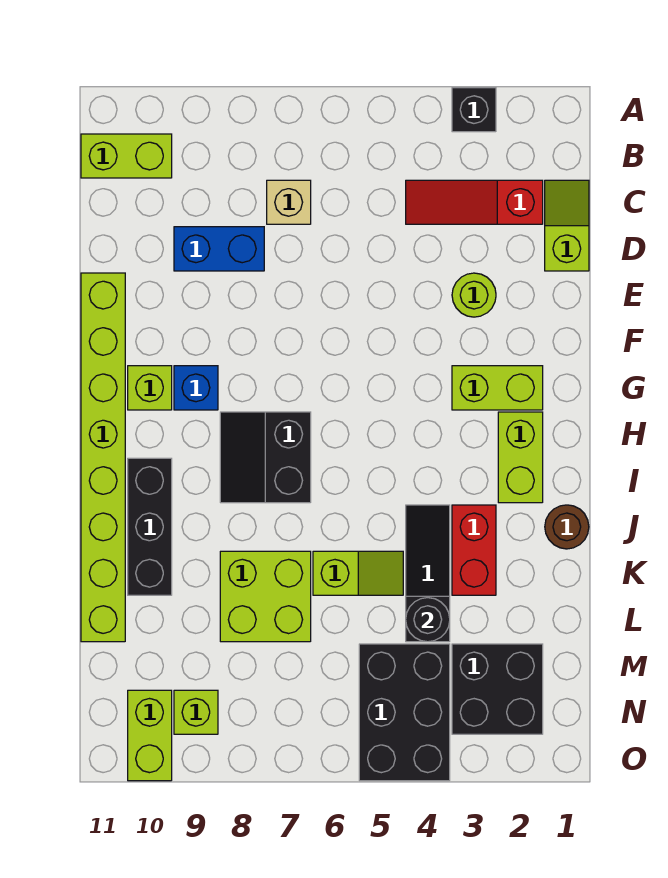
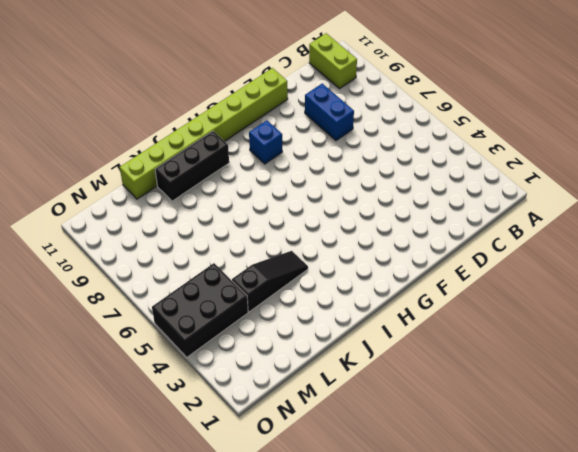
none -> black 1x1 brick [452,88,496,132]
none -> lime 1x2 slope [545,180,589,271]
none -> red 1x3 slope [406,180,543,224]

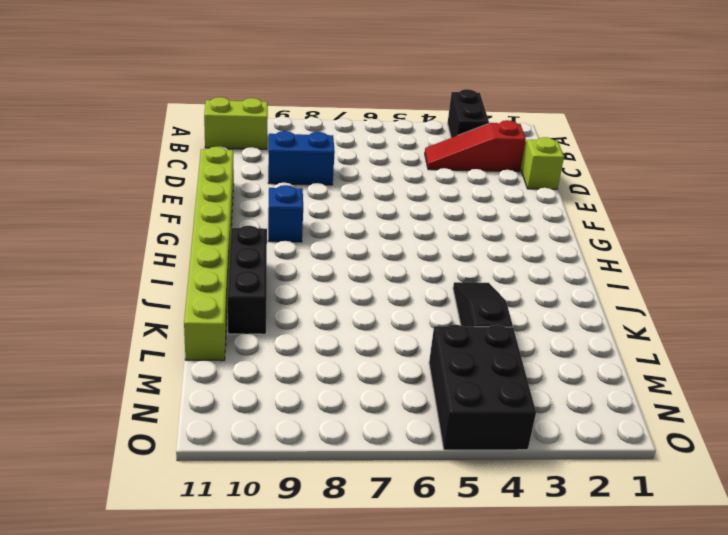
black 1x2 brick [448,89,489,138] -> black 1x1 brick [452,88,496,132]
none -> tan 1x1 brick [267,180,311,224]
none -> lime 1x1 round brick [452,273,496,317]
none -> lime 1x2 brick [452,366,543,410]

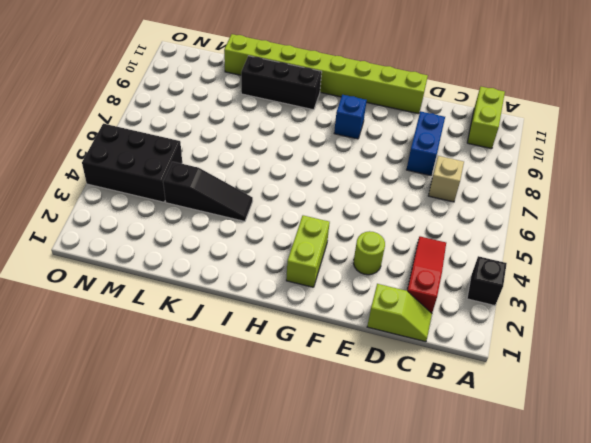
none -> lime 1x1 brick [128,366,172,410]
none -> lime 1x2 brick [498,412,543,503]
none -> black 2x2 slope [220,412,311,503]

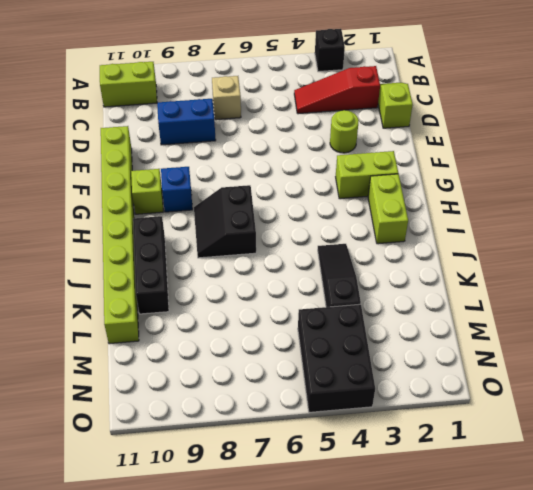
none -> brown 1x1 round brick [545,505,589,549]
none -> red 1x2 brick [452,505,496,595]
none -> lime 1x2 slope [313,551,403,595]

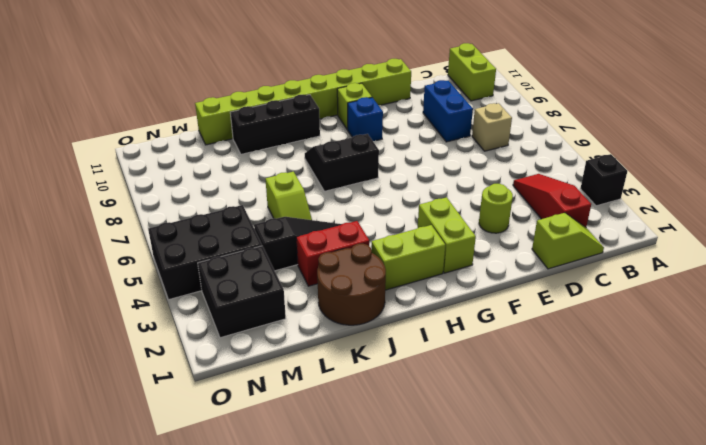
brown 2x2 round brick [317,244,386,325] -> brown 1x1 round brick [545,505,589,549]
none -> lime 2x2 brick [220,551,311,642]
none -> lime 1x1 brick [174,690,218,734]
none -> lime 1x2 brick [128,690,172,781]

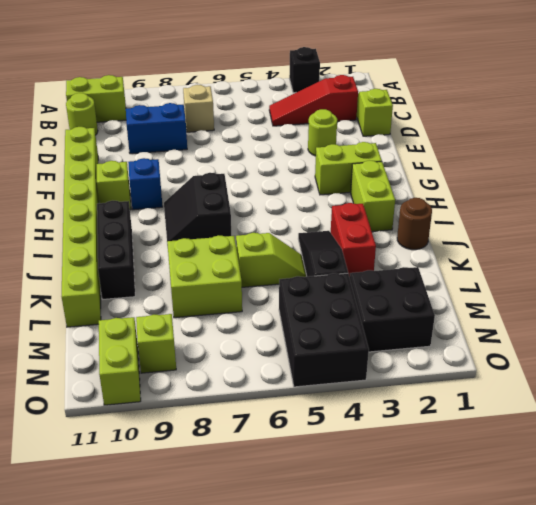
lime 1x1 round brick [66,93,98,135] -> none
none -> black 1x1 round brick [406,598,450,642]

